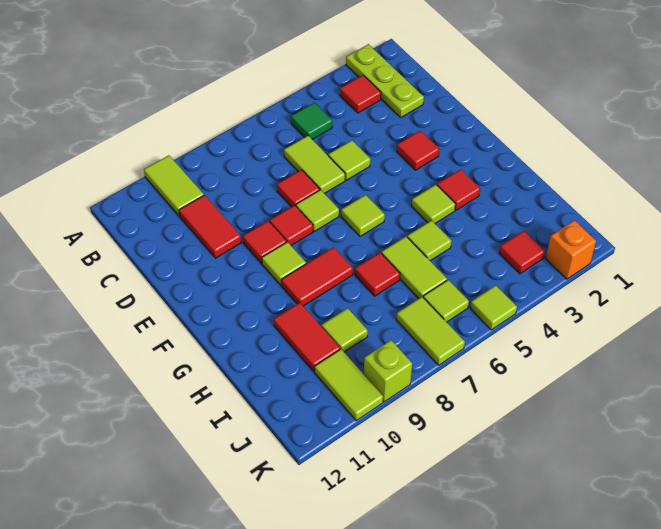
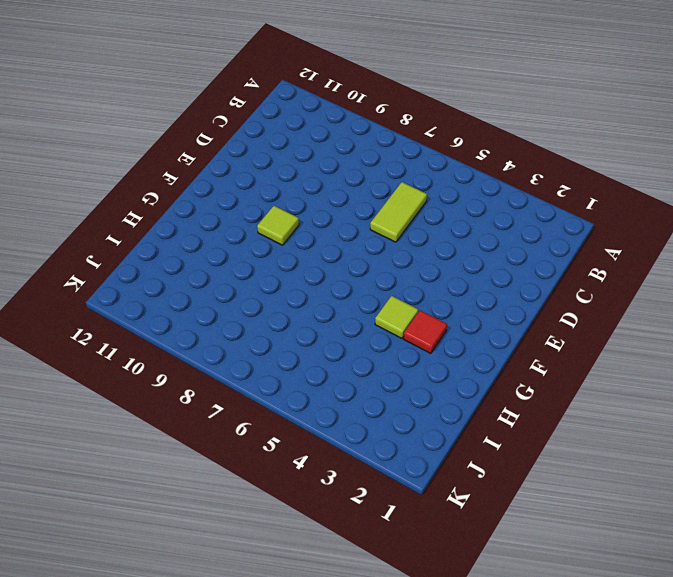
none -> lime 1x3 plate [346,44,424,117]
none -> lime 1x2 tile [144,155,204,216]
none -> red 1x1 tile [340,75,381,113]

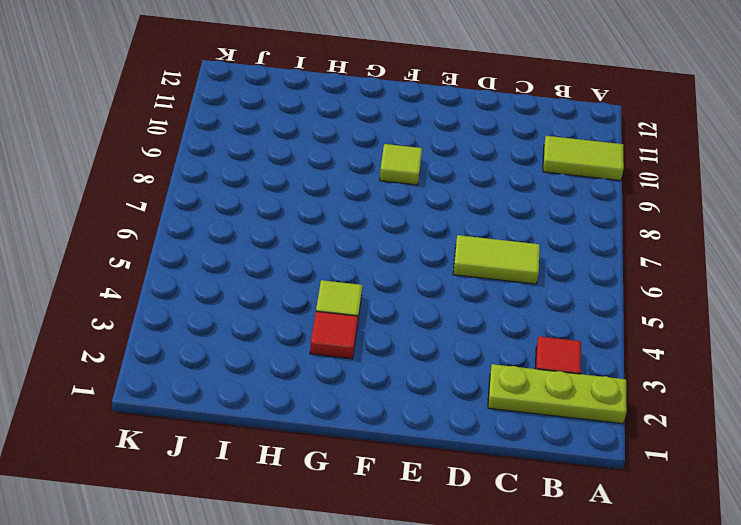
none -> green 1x1 tile [291,103,332,139]
none -> red 1x2 tile [179,195,241,258]
none -> lime 1x1 tile [328,140,370,180]

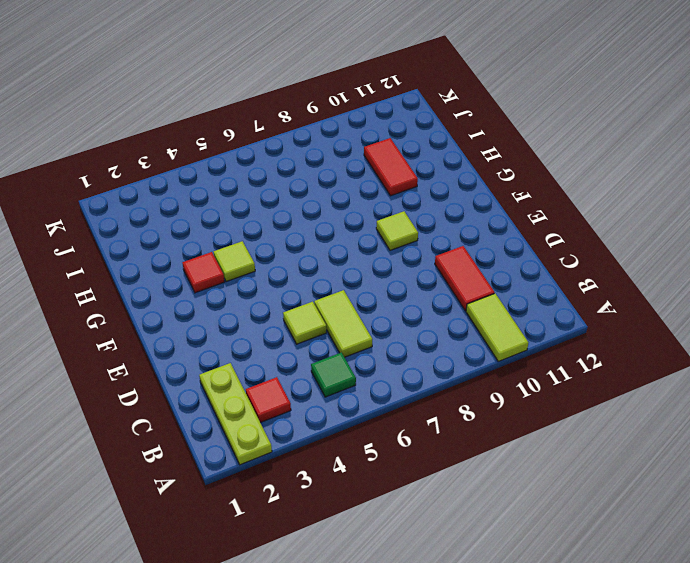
none -> red 1x1 tile [277,170,320,207]
none -> red 1x1 tile [397,131,439,170]
none -> lime 1x1 tile [296,190,339,231]

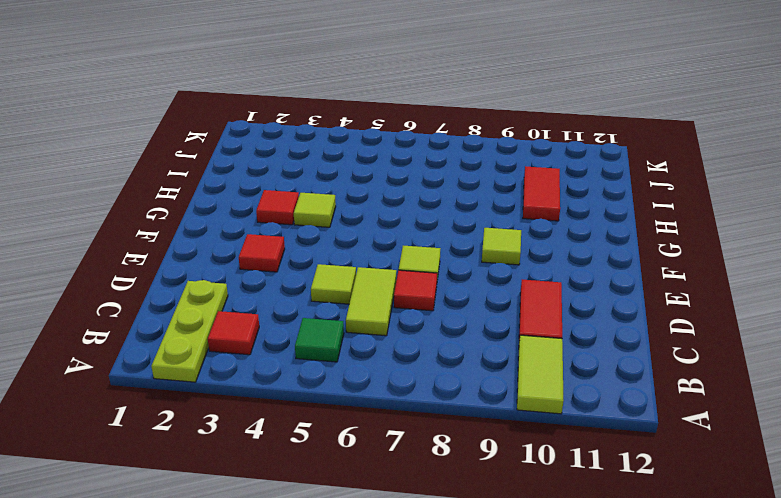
none -> red 1x1 tile [270,205,313,246]
none -> red 1x1 tile [243,221,287,263]
none -> lime 1x1 tile [341,195,385,236]

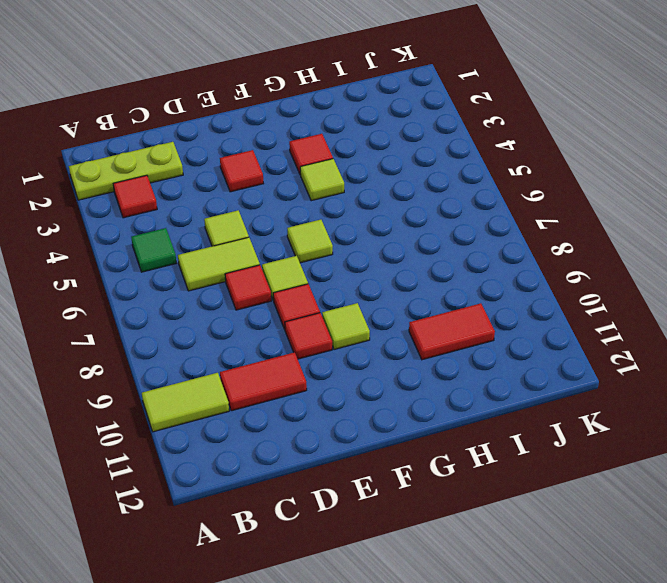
none -> red 1x2 tile [281,247,353,306]
none -> lime 1x1 tile [407,220,451,261]
none -> lime 1x2 tile [381,237,447,299]

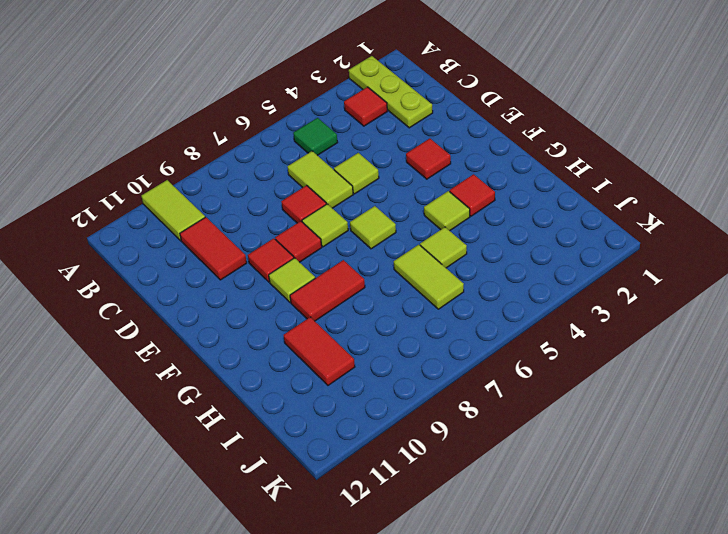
none -> red 1x1 tile [355,253,400,296]
none -> lime 1x1 tile [322,308,368,352]
none -> red 1x1 tile [499,231,545,274]

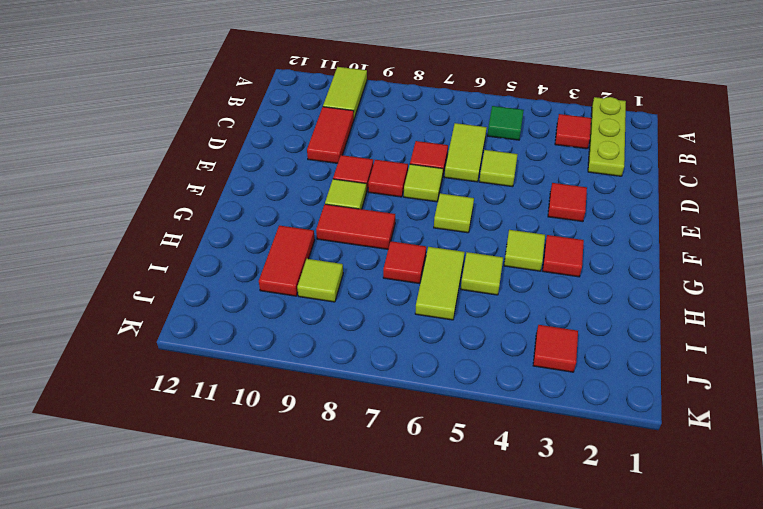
none -> lime 1x1 tile [423,280,469,322]
none -> lime 1x2 tile [396,297,465,365]
none -> lime 1x2 tile [315,349,383,421]

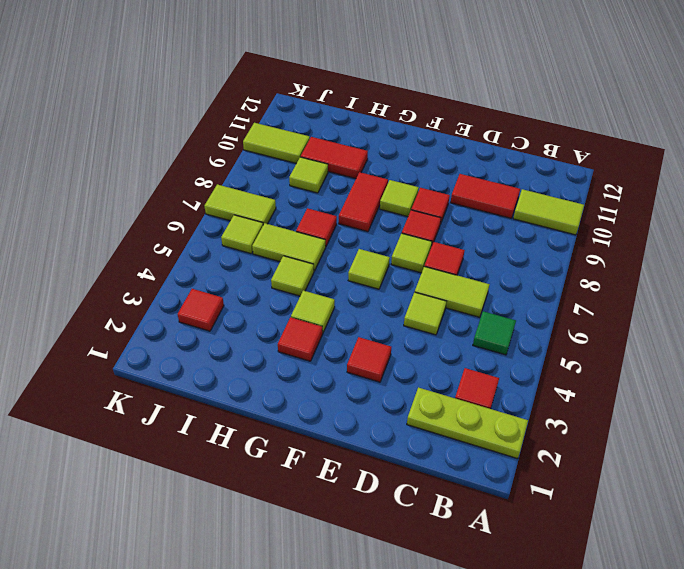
none -> orange 1x1 brick [546,220,596,279]
none -> lime 1x1 tile [470,285,517,330]
none -> lime 1x1 brick [364,340,412,402]

